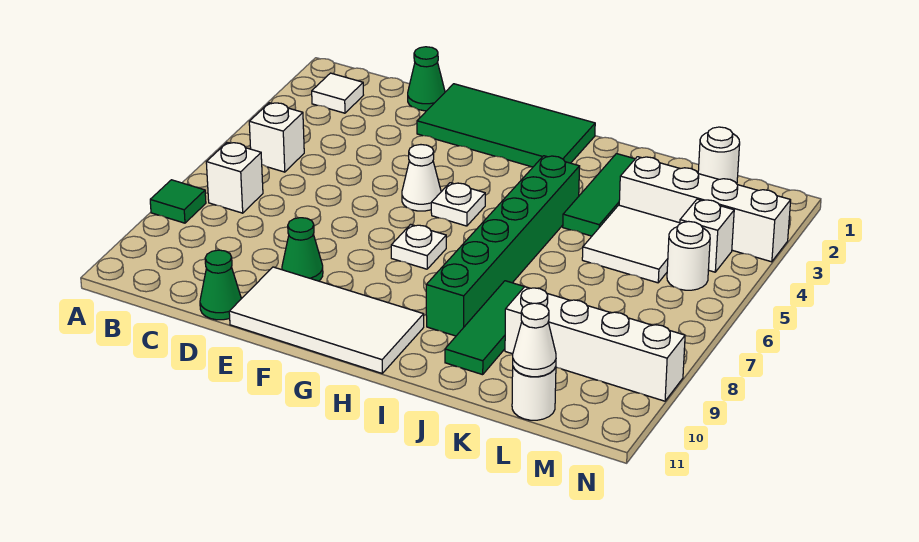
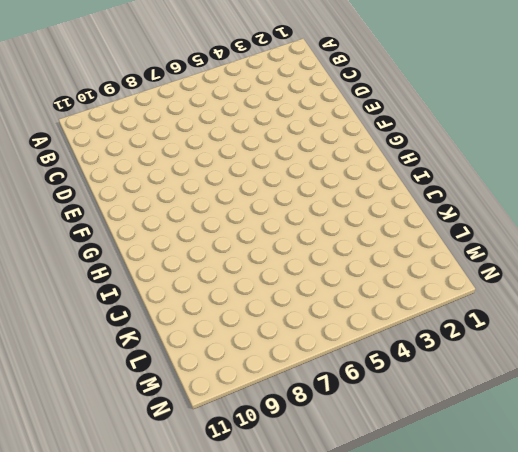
none -> green 1x1 tile [150,180,206,223]
none -> white 1x1 tile [312,73,363,113]
none -> white 1x1 brick [249,103,304,172]

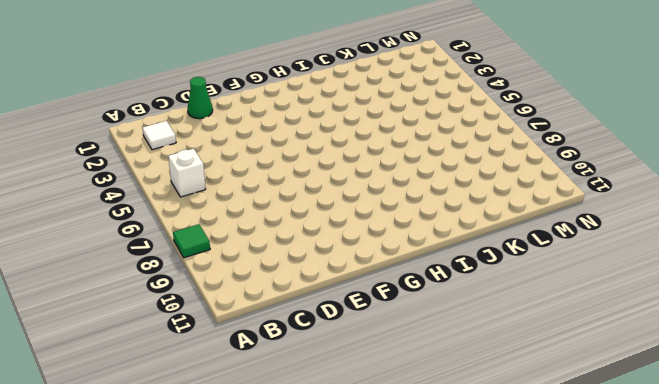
none -> white 1x1 brick [206,142,263,213]
none -> green 1x1 cone [200,250,241,320]
none -> green 2x4 tile [417,84,595,167]

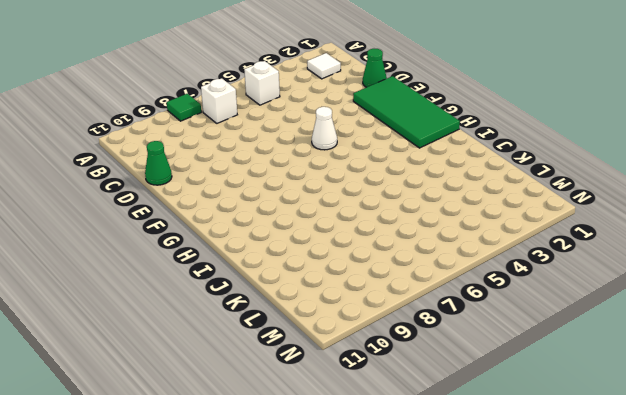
none -> green 1x1 cone [282,218,323,281]
none -> white 2x4 tile [229,267,424,373]
none -> white 1x1 plate [431,183,485,226]

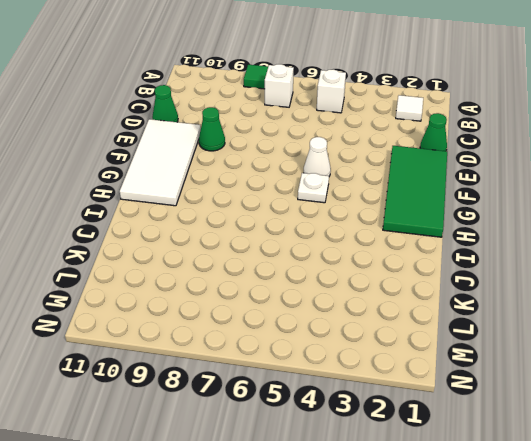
none -> white 1x1 plate [391,224,446,269]
none -> green 1x6 brick [426,156,580,336]
none -> green 1x3 tile [563,154,635,236]

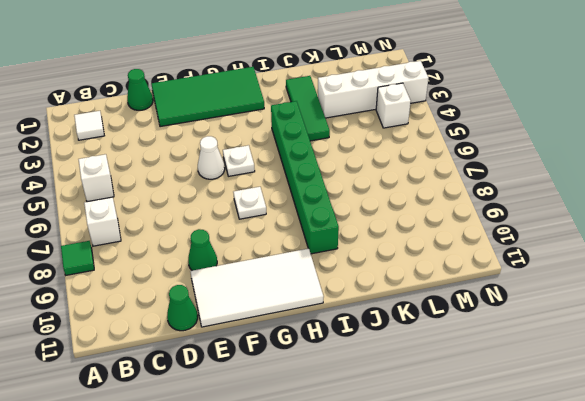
none -> green 1x3 tile [445,281,524,375]
none -> white 2x2 tile [582,205,680,283]
none -> white 1x4 brick [505,287,685,401]

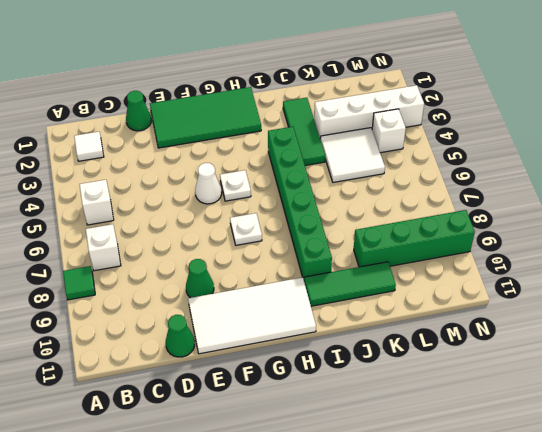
green 1x3 tile [304,262,396,306] -> green 1x3 tile turned to [445,281,524,375]
green 1x4 brick [354,210,475,267] -> white 1x4 brick [505,287,685,401]
none -> white 1x1 round brick [698,127,740,184]
none -> white 1x1 round brick [512,367,556,420]
none -> white 1x1 round brick [667,221,710,290]

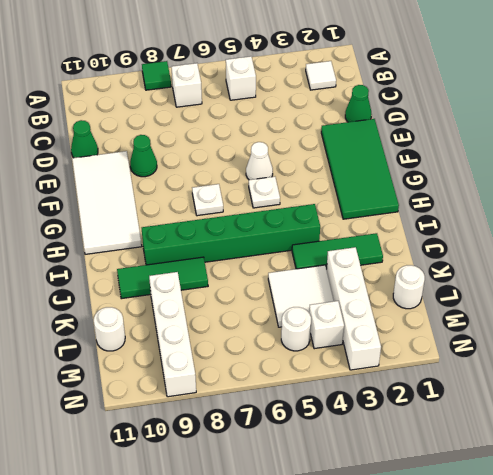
none -> white 1x1 cone [513,303,556,377]

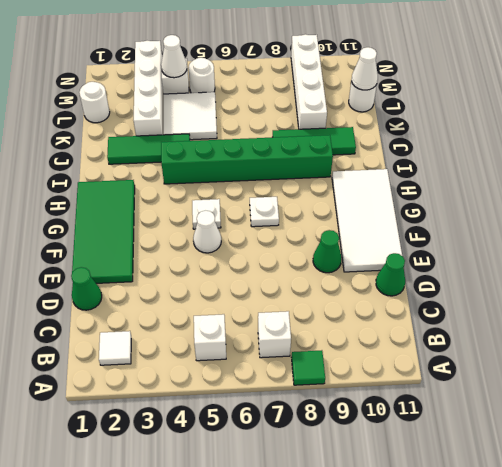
white 1x1 cone [161,35,187,78] -> none

